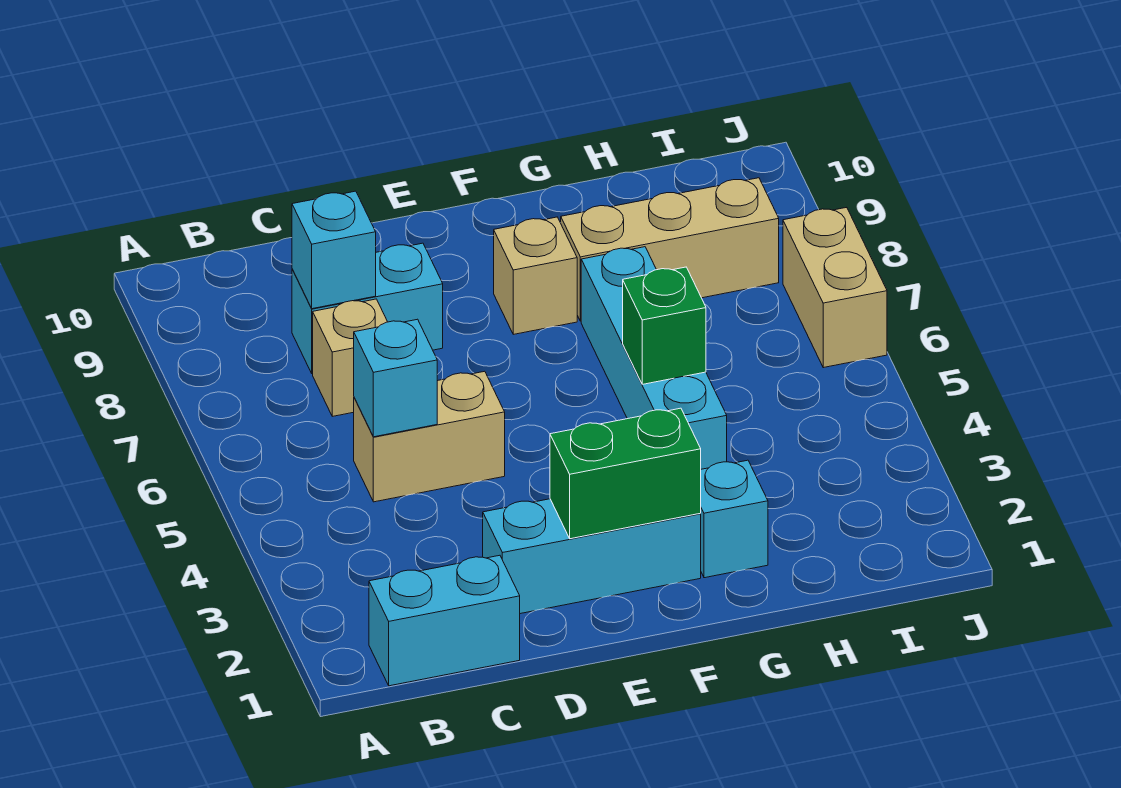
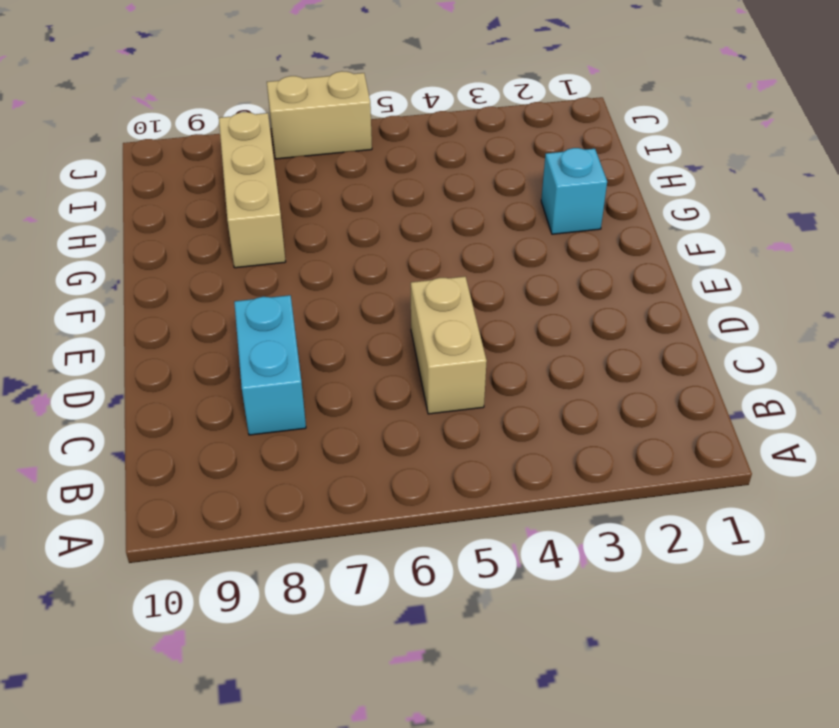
none -> cyan 1x2 brick [369,555,520,686]
none -> tan 1x1 brick [313,299,387,416]
none -> cyan 1x3 brick [483,499,701,614]

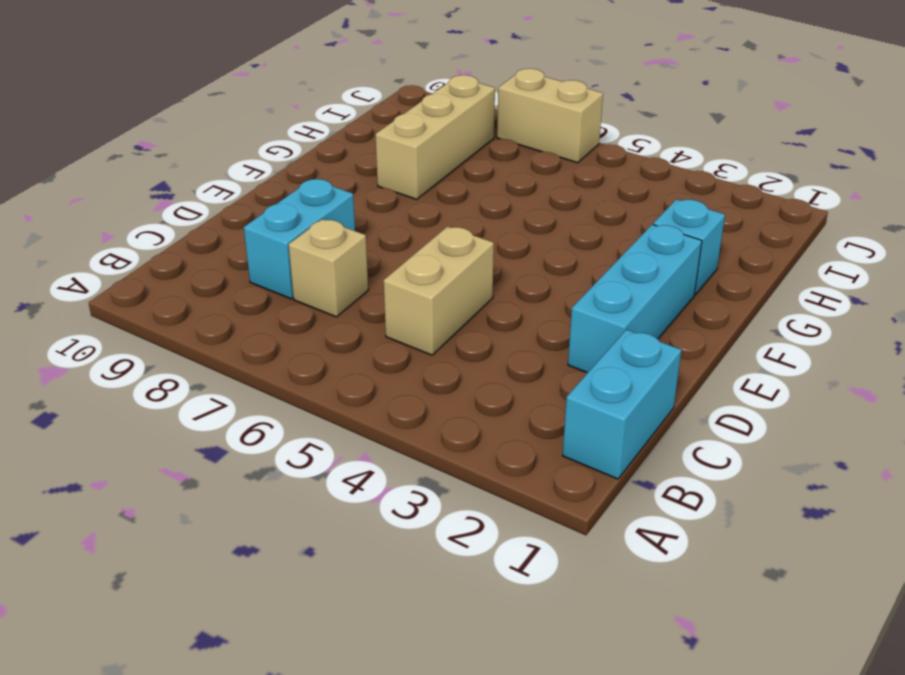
none -> tan 1x1 brick [494,217,577,334]
none -> cyan 1x4 brick [581,247,727,469]
none -> cyan 1x1 brick [354,319,437,437]

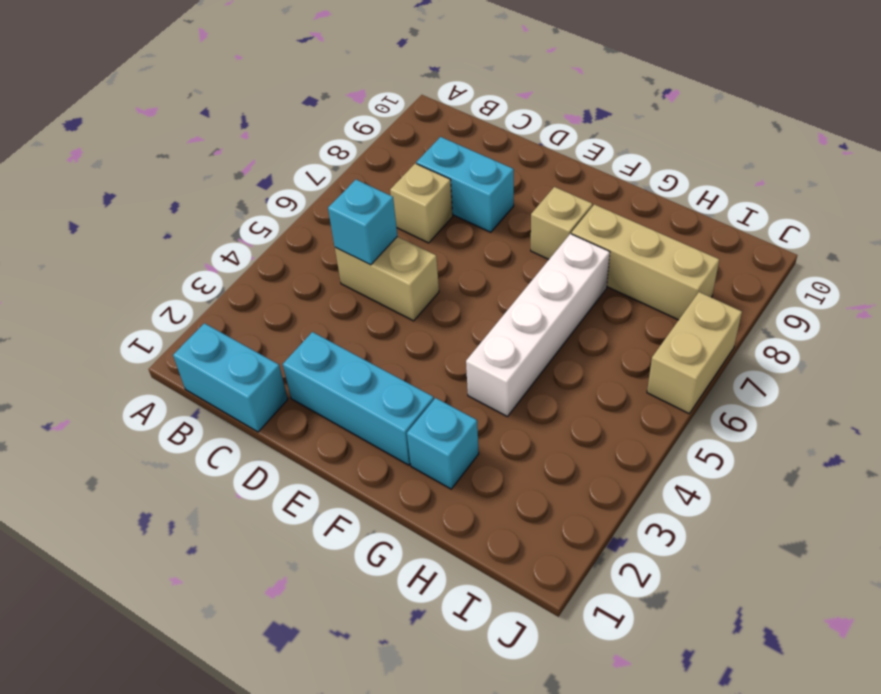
white 1x4 brick [466,234,610,416] -> cyan 1x4 brick [581,247,727,469]
none -> cyan 1x1 brick [292,191,376,309]
none -> green 1x2 brick [550,408,701,539]
none -> green 1x1 brick [623,267,706,384]

